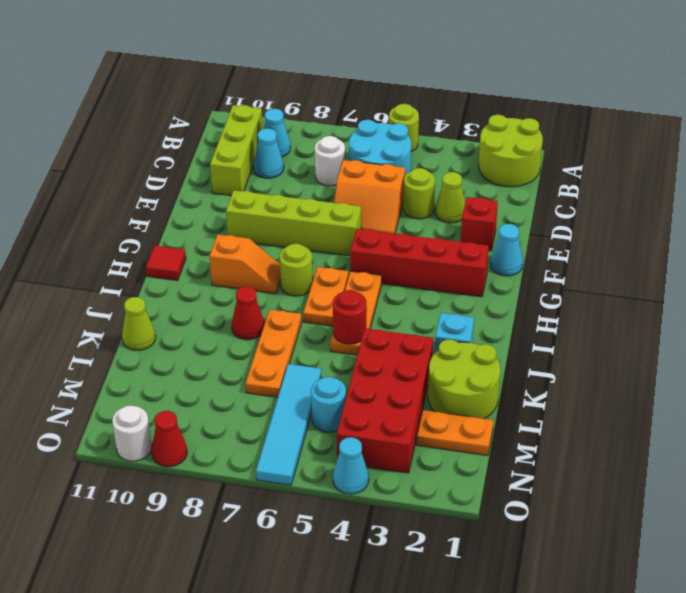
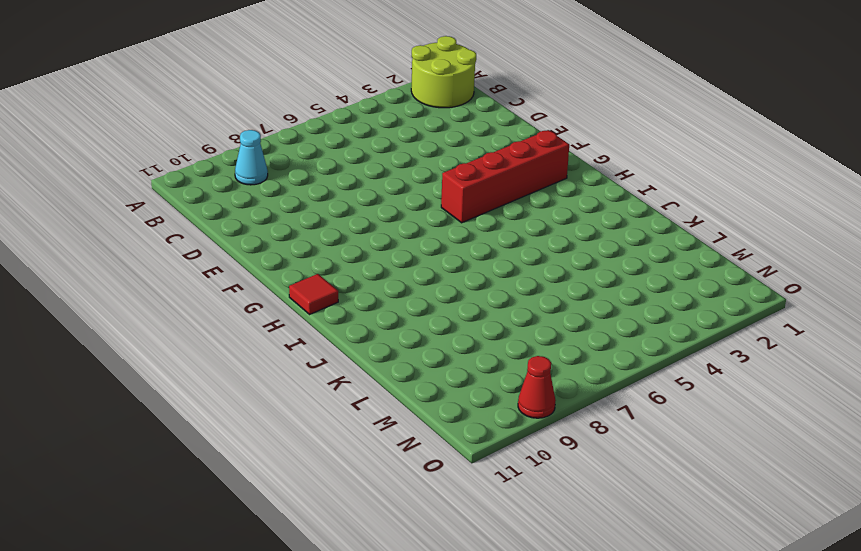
none -> lime 1x1 round brick [389,104,419,152]
none -> cyan 2x2 round brick [349,120,411,175]
none -> lime 1x3 brick [210,105,263,195]
none -> white 1x1 round brick [315,136,345,186]

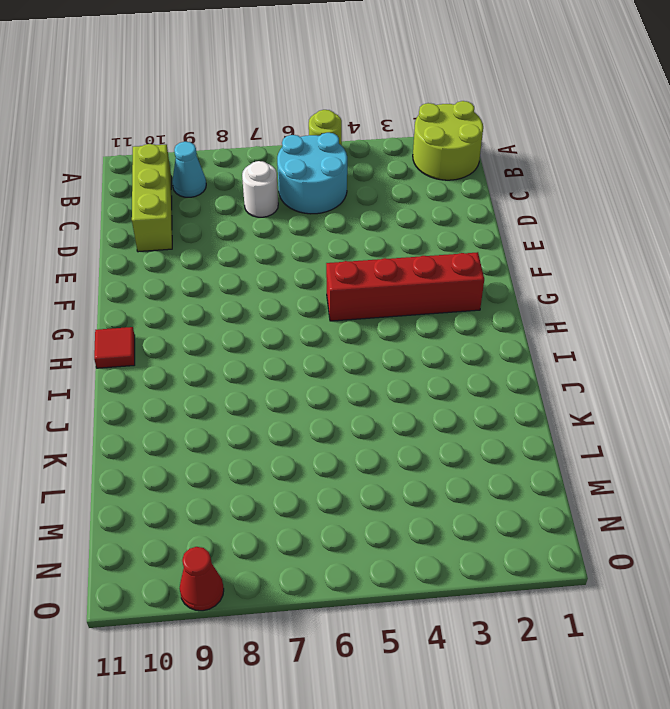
none -> cyan 1x1 cone [254,128,284,178]
none -> lime 1x1 cone [435,172,465,223]
none -> lime 1x1 round brick [404,168,435,219]
none -> orange 2x2 slope [334,160,405,234]

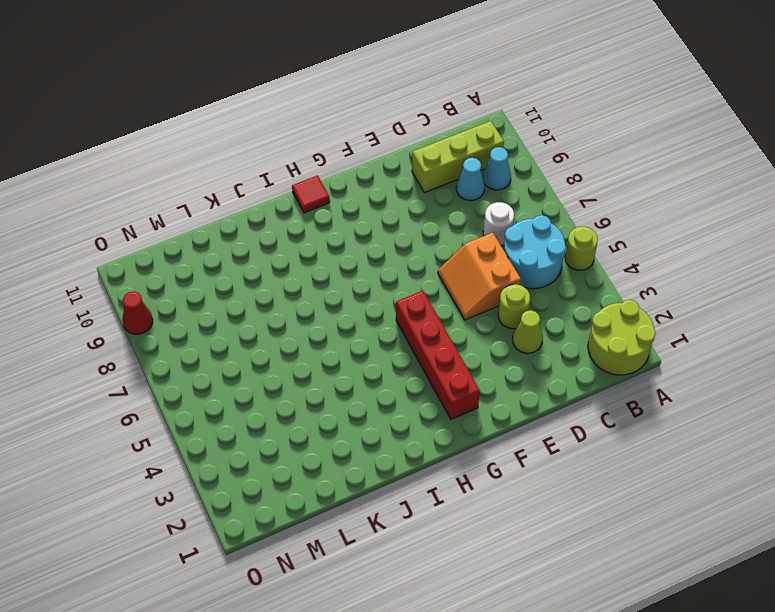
none -> red 1x1 brick [461,197,498,251]
none -> cyan 1x1 cone [491,224,523,276]
none -> lime 1x4 brick [226,190,361,256]
none -> orange 1x3 plate [330,271,382,355]

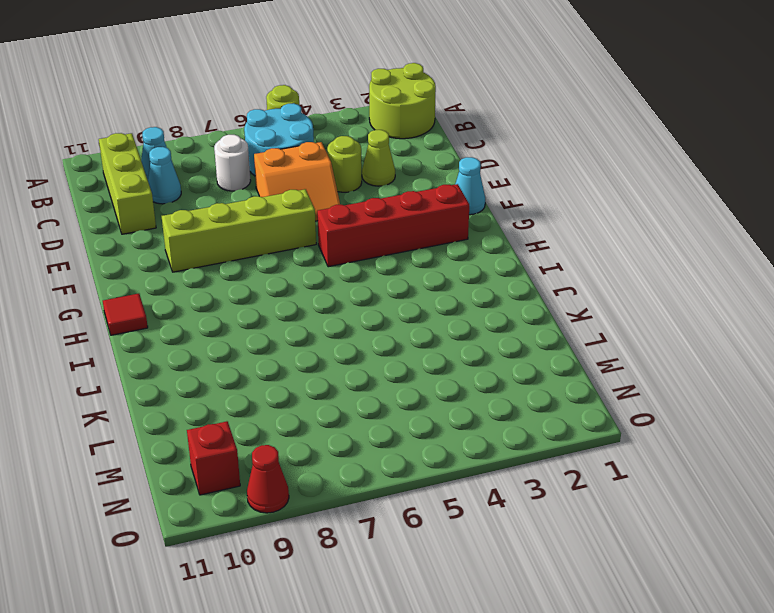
red 1x1 brick [187,421,240,495] -> red 1x1 brick moved to [461,197,498,251]
none -> orange 1x3 plate [330,271,382,355]
none -> orange 1x2 plate [303,267,349,326]
none -> lime 1x1 round brick [279,244,313,296]
none -> orange 1x2 slope [209,234,281,294]

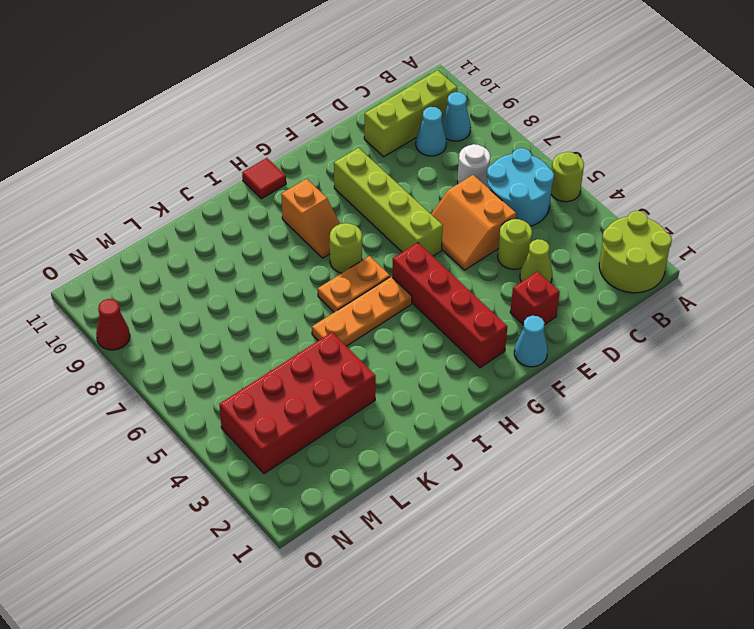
none -> cyan 1x1 brick [435,313,474,353]
none -> orange 1x3 plate [246,309,302,397]
none -> red 1x1 cone [232,286,265,340]
none -> lime 2x2 round brick [428,339,500,419]

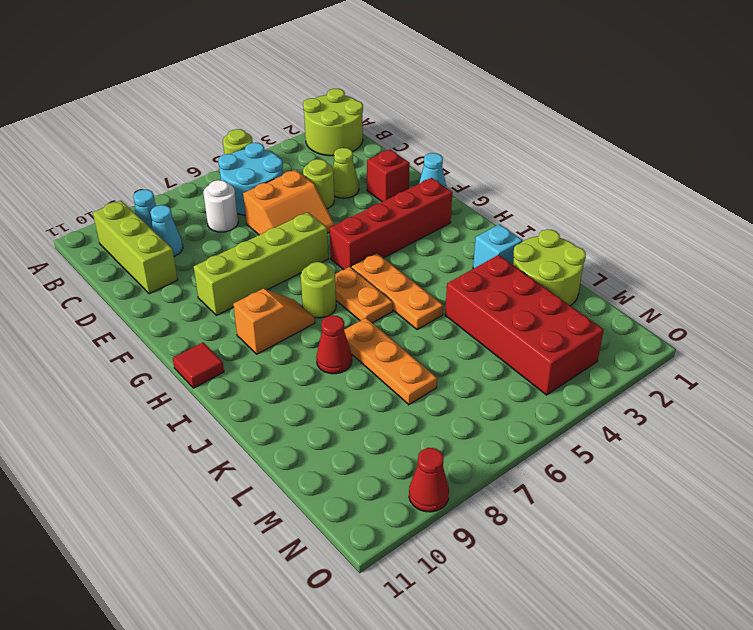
none -> lime 1x1 cone [122,297,156,350]
none -> cyan 1x4 tile [256,364,321,485]
none -> orange 1x2 plate [417,410,493,456]
none -> cyan 1x1 round brick [311,377,346,432]

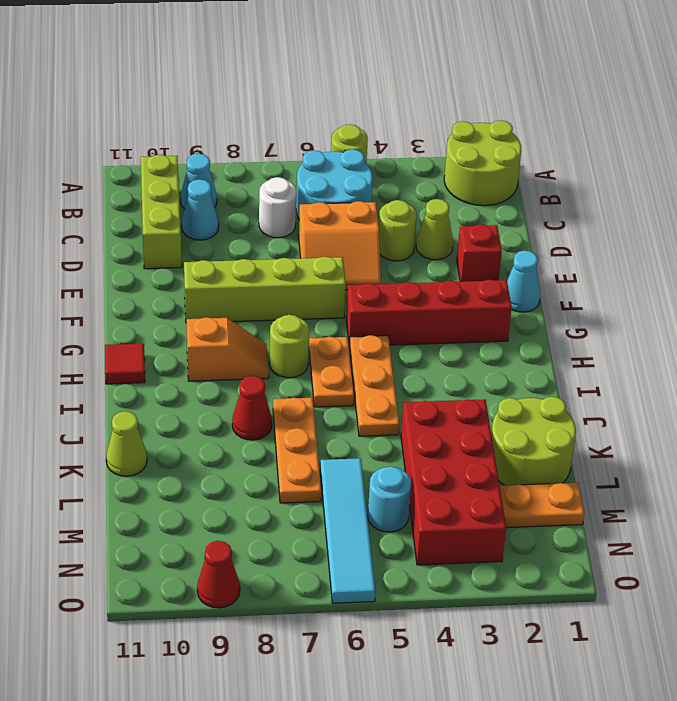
none -> cyan 1x1 brick [435,313,474,353]
none -> cyan 1x1 cone [333,437,369,494]
none -> white 1x1 round brick [112,406,152,461]
none -> red 1x1 round brick [333,290,366,344]

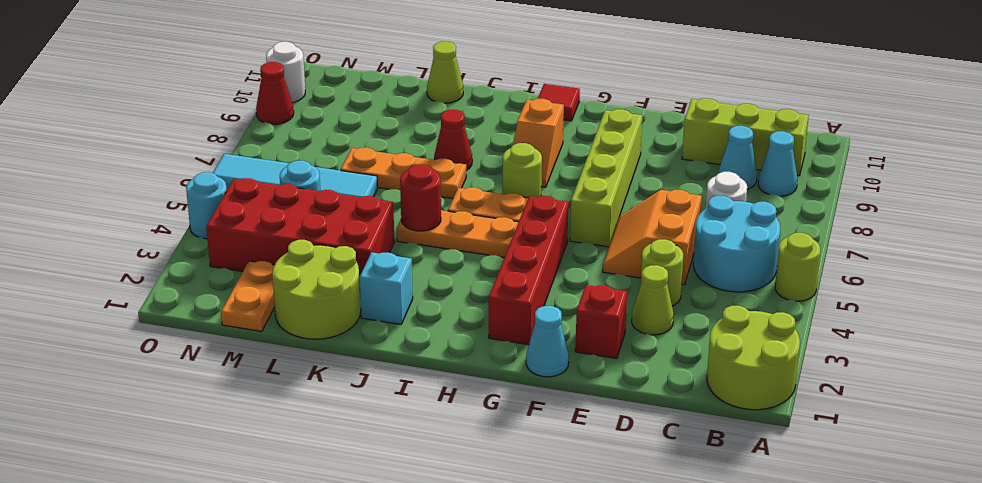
cyan 1x1 round brick [186,172,227,239] -> cyan 1x1 cone [333,437,369,494]

